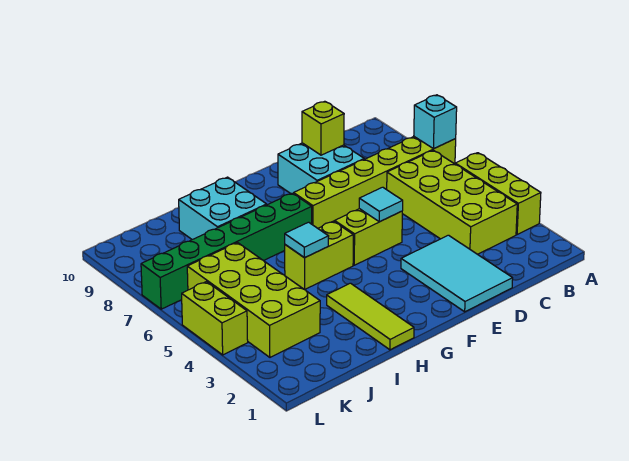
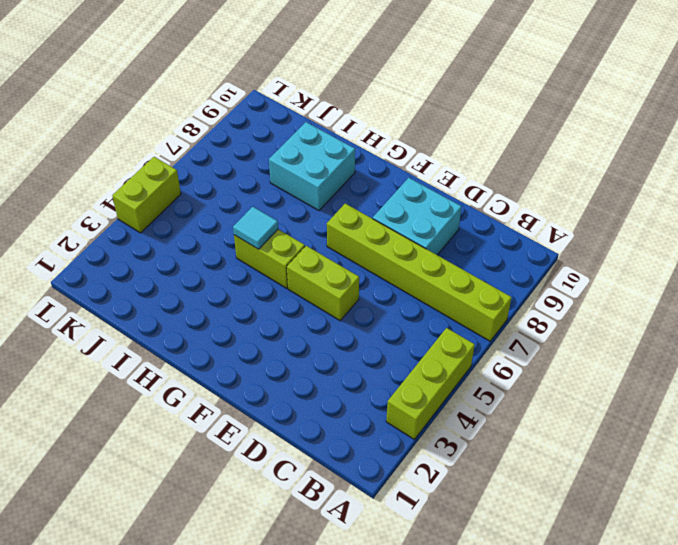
none -> lime 2x4 brick [387,150,517,254]
none -> cyan 2x3 tile [401,235,513,312]
none -> green 1x6 brick [141,193,312,309]

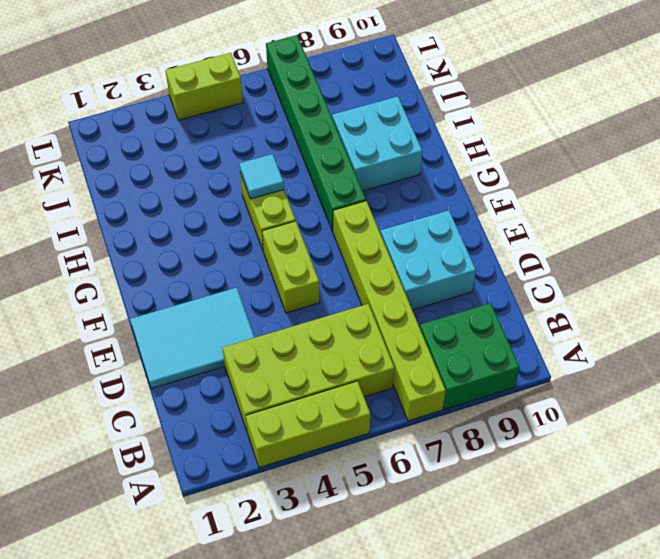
green 2x2 brick [420,303,520,409] -> none
none -> lime 1x3 tile [327,283,414,350]
none -> lime 2x4 brick [187,243,320,357]
none -> cyan 1x1 brick [414,95,457,149]

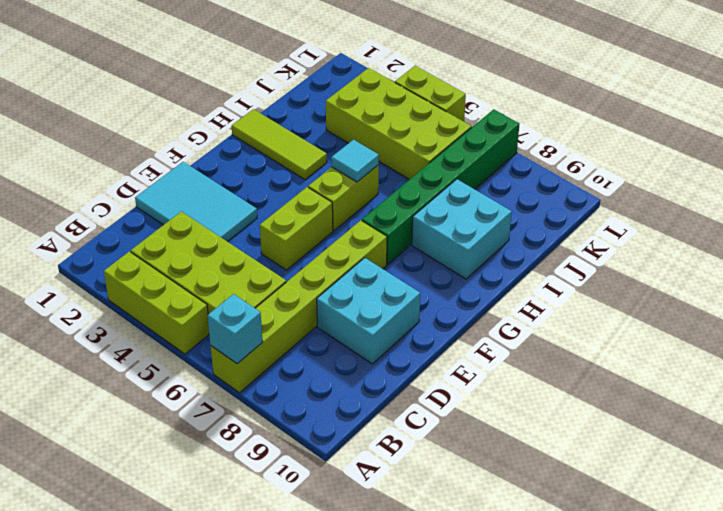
none -> lime 1x1 brick [302,101,344,155]
none -> cyan 1x1 tile [359,187,403,222]

